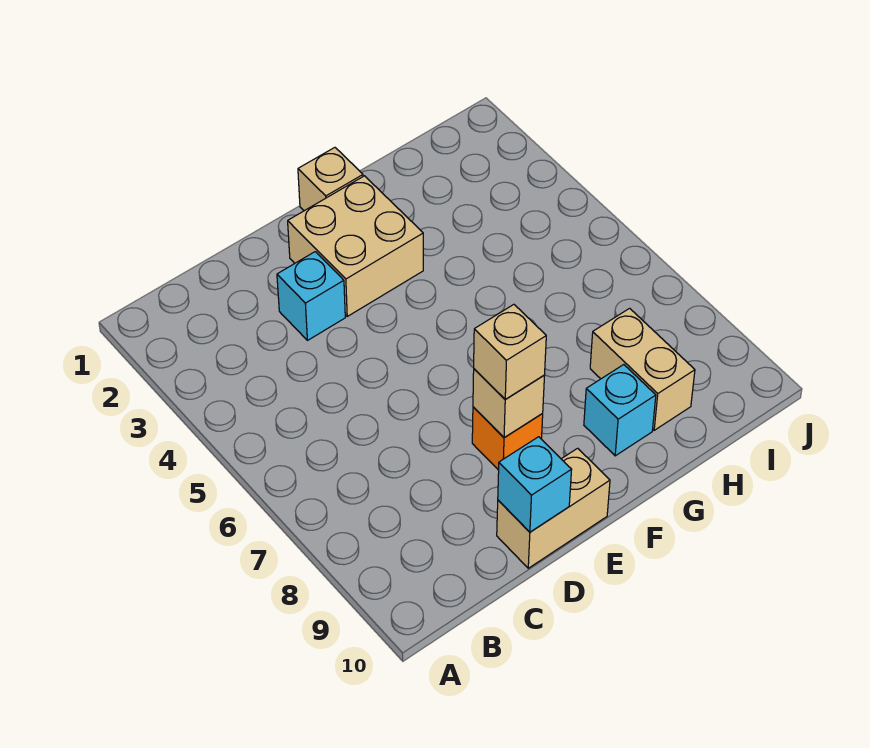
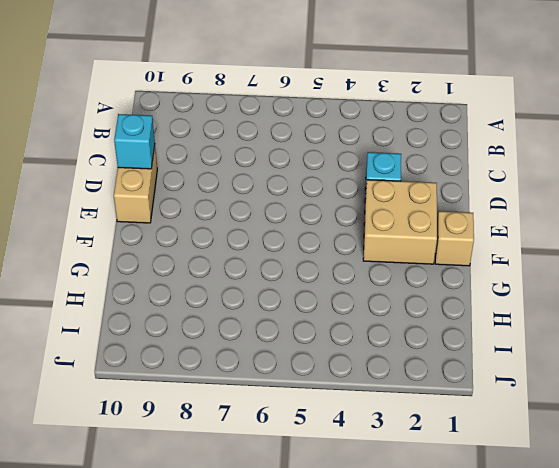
none -> orange 1x1 brick [472,407,543,470]
none -> cyan 1x1 brick [584,365,656,456]

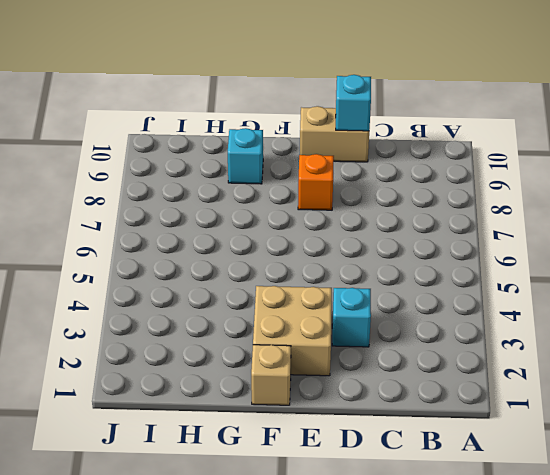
none -> tan 1x2 brick [590,308,695,430]
none -> tan 1x1 brick [473,369,545,438]

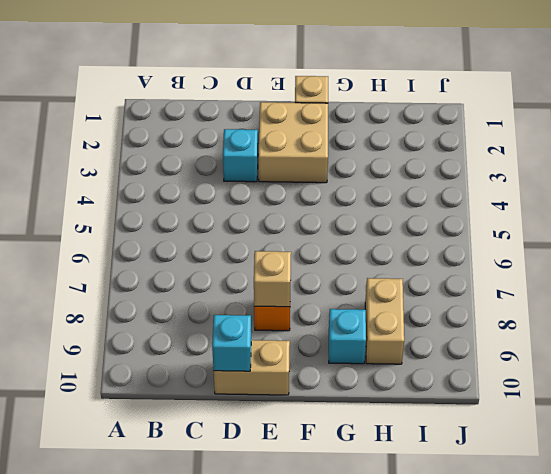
none -> tan 1x1 brick [474,305,546,399]

